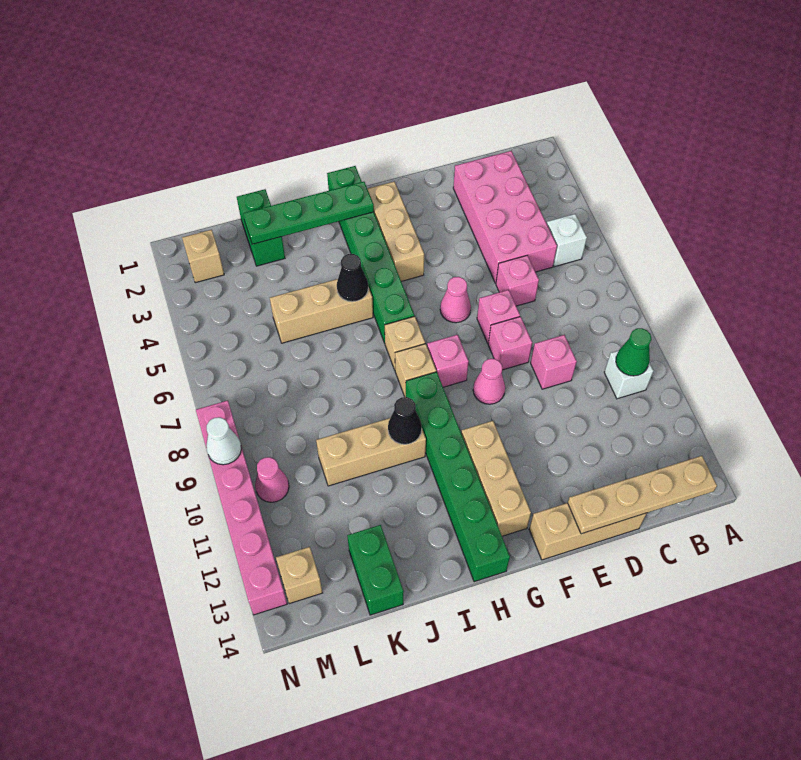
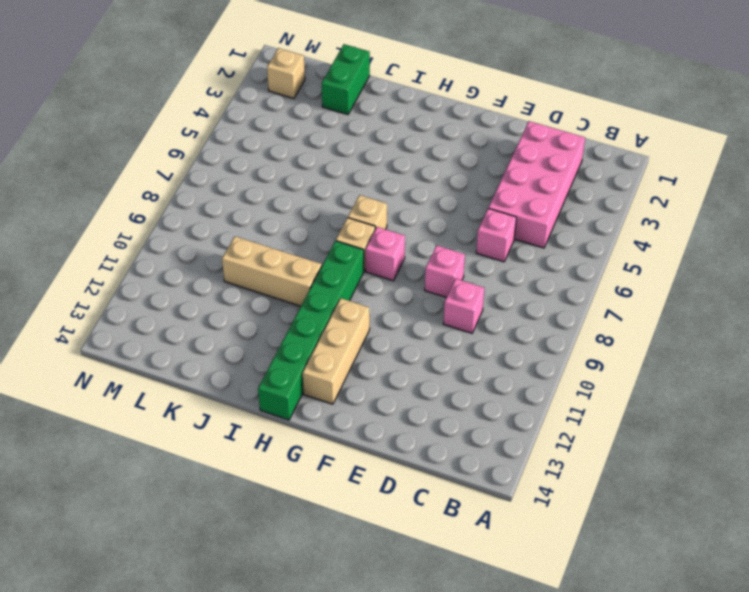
none -> white 1x1 brick [547,214,587,267]
none -> white 1x1 brick [604,351,653,399]
none -> tan 1x3 brick [529,503,647,560]
none -> pink 1x1 brick [477,290,520,343]

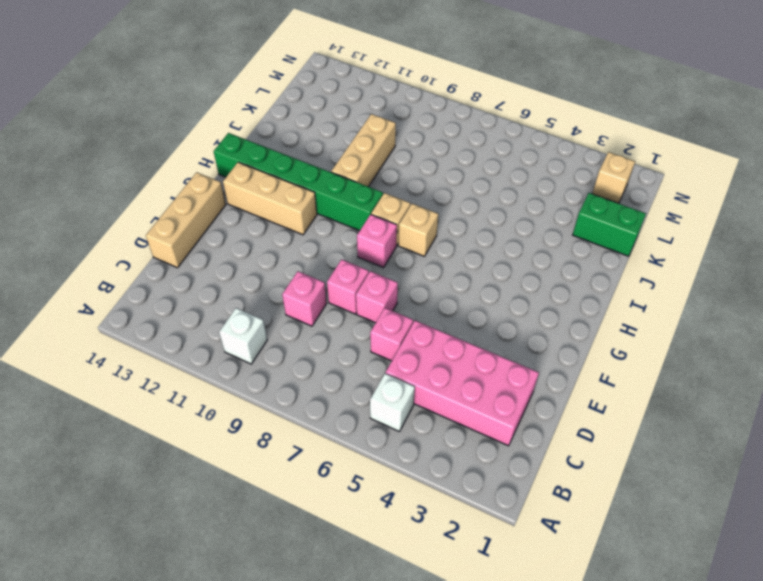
none -> pink 1x1 cone [440,277,471,323]
none -> pink 1x1 cone [473,359,505,404]
none -> tan 1x3 brick [368,182,424,281]
none -> green 1x6 brick [327,166,414,343]

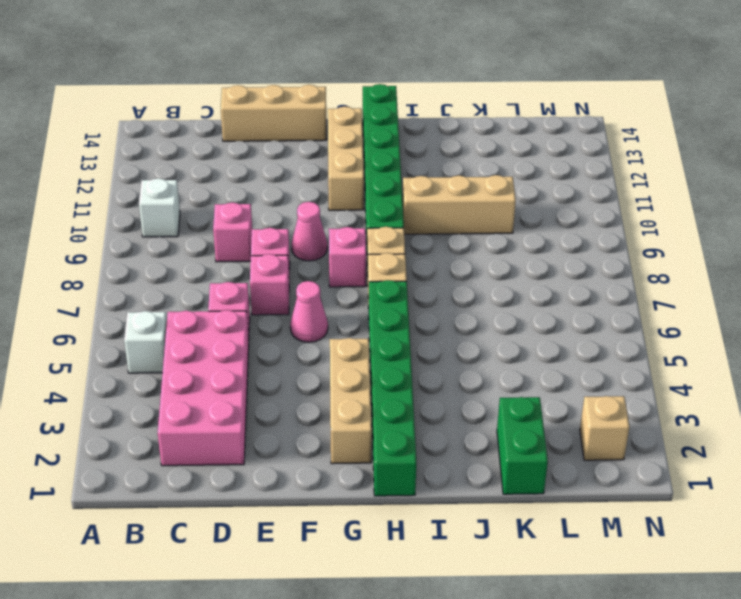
none -> tan 1x3 brick [270,279,373,343]
none -> green 1x2 brick [347,525,404,615]
none -> pink 1x1 cone [255,457,289,502]
none -> tan 1x1 brick [276,547,323,604]

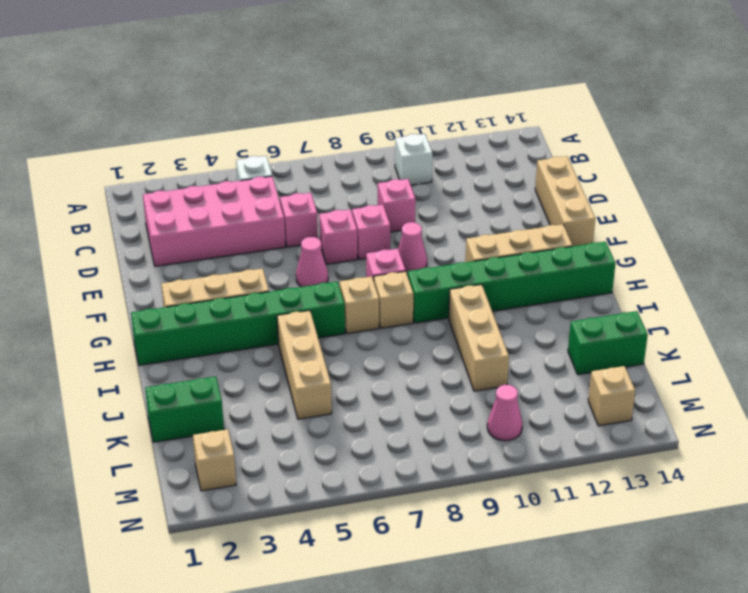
none -> pink 1x6 brick [196,400,287,615]
none -> green 1x1 cone [616,328,651,376]
none -> tan 1x4 plate [568,456,717,534]
none -> green 1x4 plate [243,182,374,244]

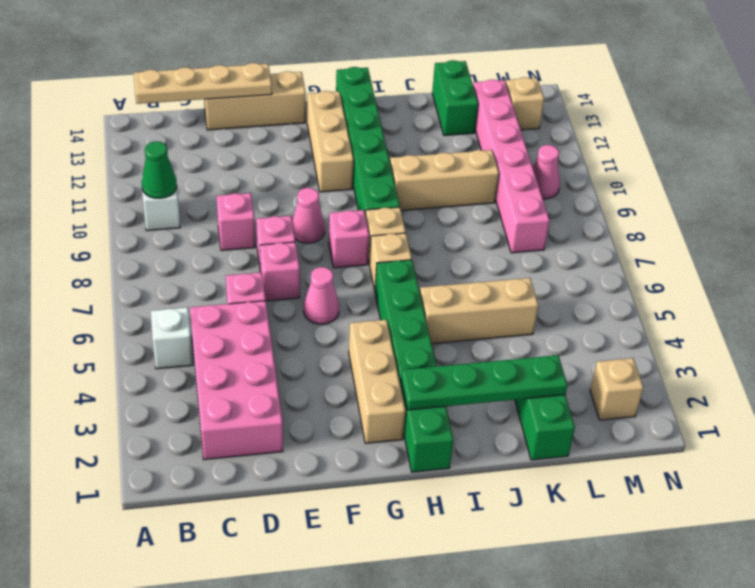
pink 1x6 brick [473,80,550,253] -> pink 1x6 brick moved to [196,400,287,615]
none -> black 1x1 cone [337,254,368,302]
none -> black 1x1 cone [388,397,422,444]
none -> white 1x1 cone [206,417,241,465]

